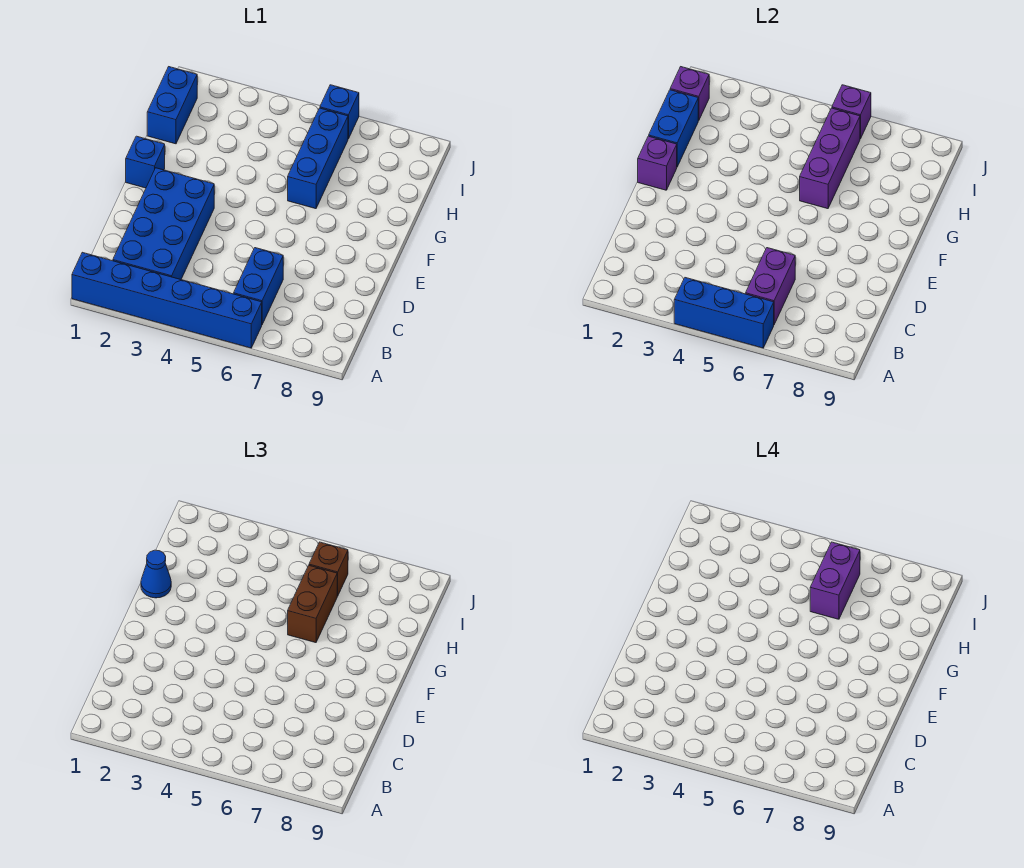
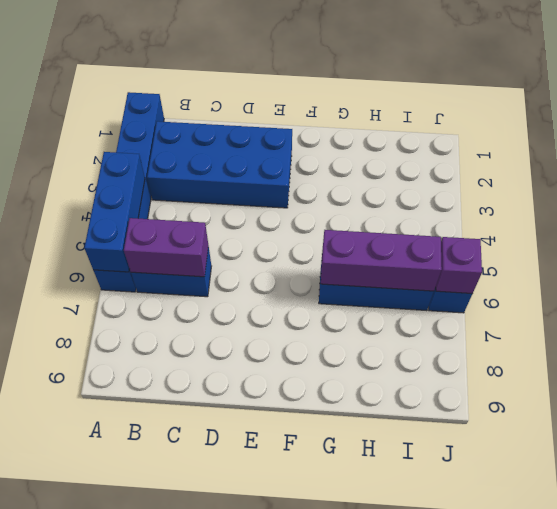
none -> blue 1x1 brick [126,136,165,188]
none -> blue 1x2 brick [147,67,197,144]
none -> purple 1x1 brick [638,136,677,190]

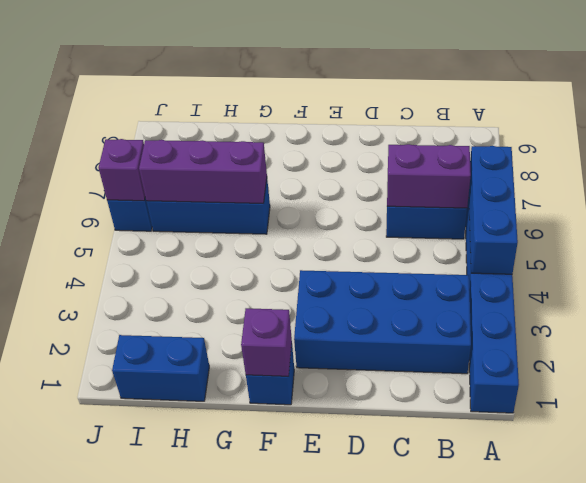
none -> blue 1x2 brick [649,90,698,167]
none -> purple 1x1 brick [670,67,709,121]
none -> blue 1x1 cone [141,550,171,598]

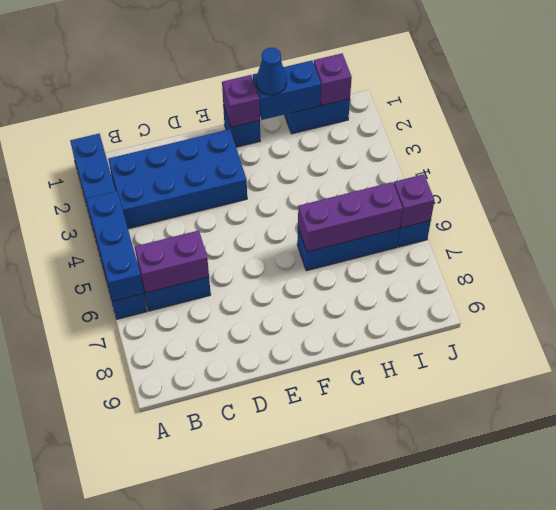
none -> brown 1x2 brick [288,565,337,643]
none -> brown 1x1 brick [309,542,348,596]
none -> purple 1x2 brick [810,542,860,619]

